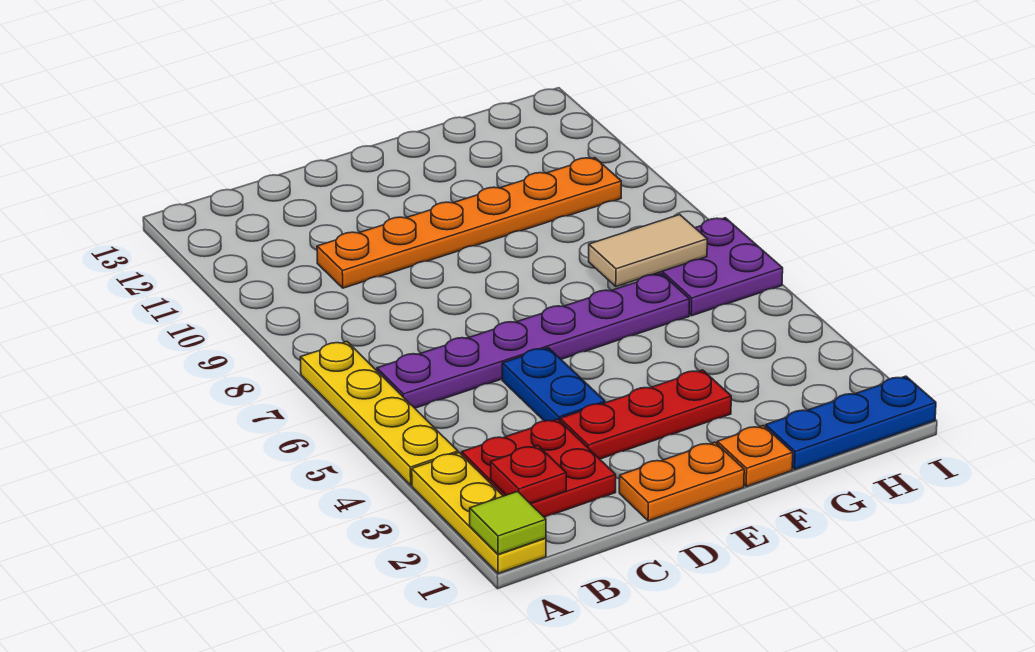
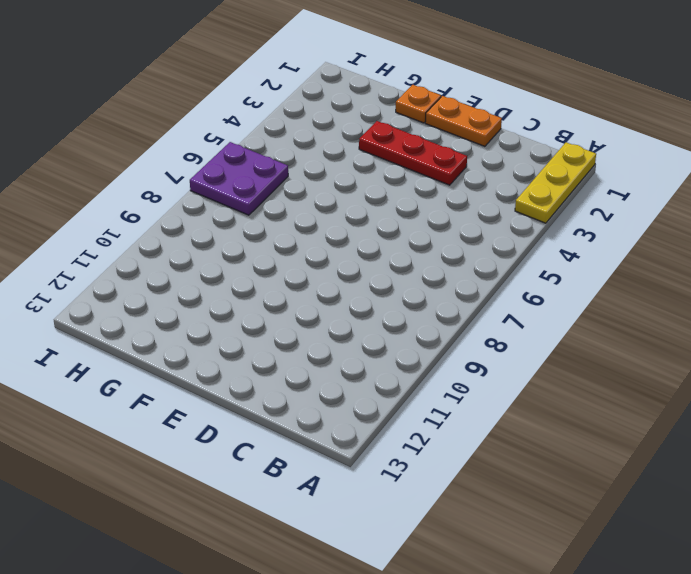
none -> yellow 1x4 plate [300,342,458,485]
none -> red 2x2 plate [462,419,616,517]
none -> purple 1x6 plate [377,274,690,408]

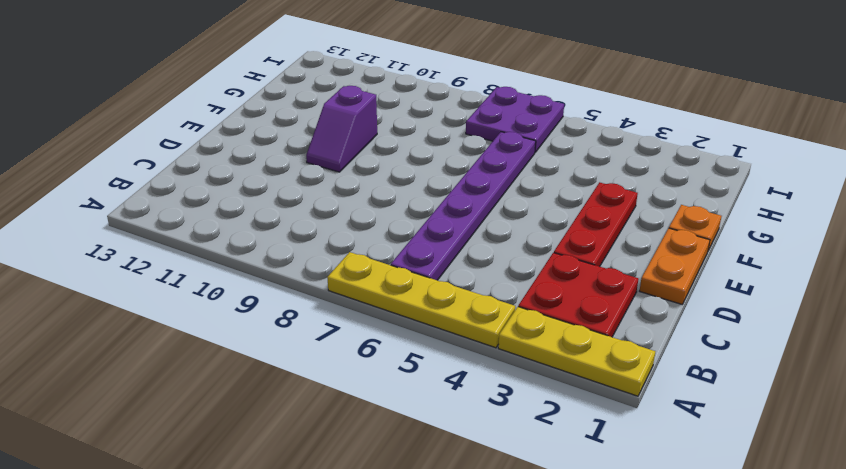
purple 1x2 slope [306,86,377,172] -> orange 1x6 plate [317,158,621,288]
none -> blue 1x2 plate [502,348,605,421]
none -> blue 1x3 plate [766,376,936,469]
none -> lime 1x1 tile [470,491,546,554]

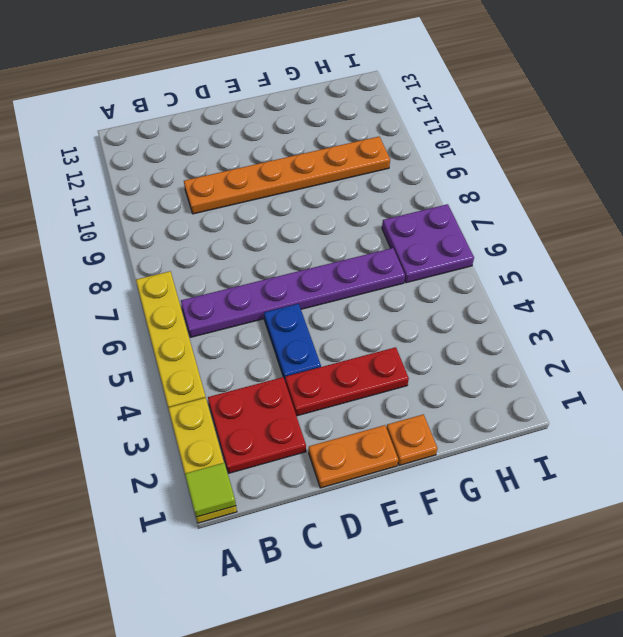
none -> blue 1x3 plate [766,376,936,469]
none -> red 1x1 plate [491,445,566,503]
none -> tan 1x2 tile [589,215,707,287]

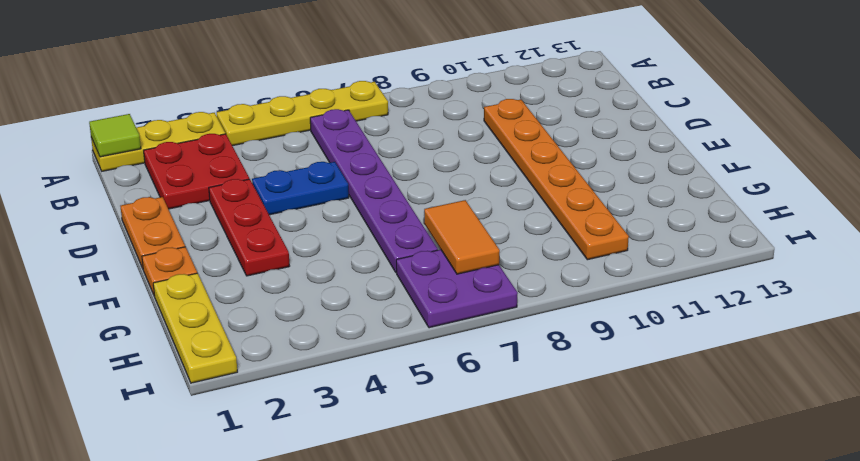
yellow 1x3 plate [153,273,237,383] -> blue 1x3 plate [766,376,936,469]
orange 1x2 tile [424,200,500,274] -> tan 1x2 tile [589,215,707,287]
none -> red 1x1 plate [491,445,566,503]

